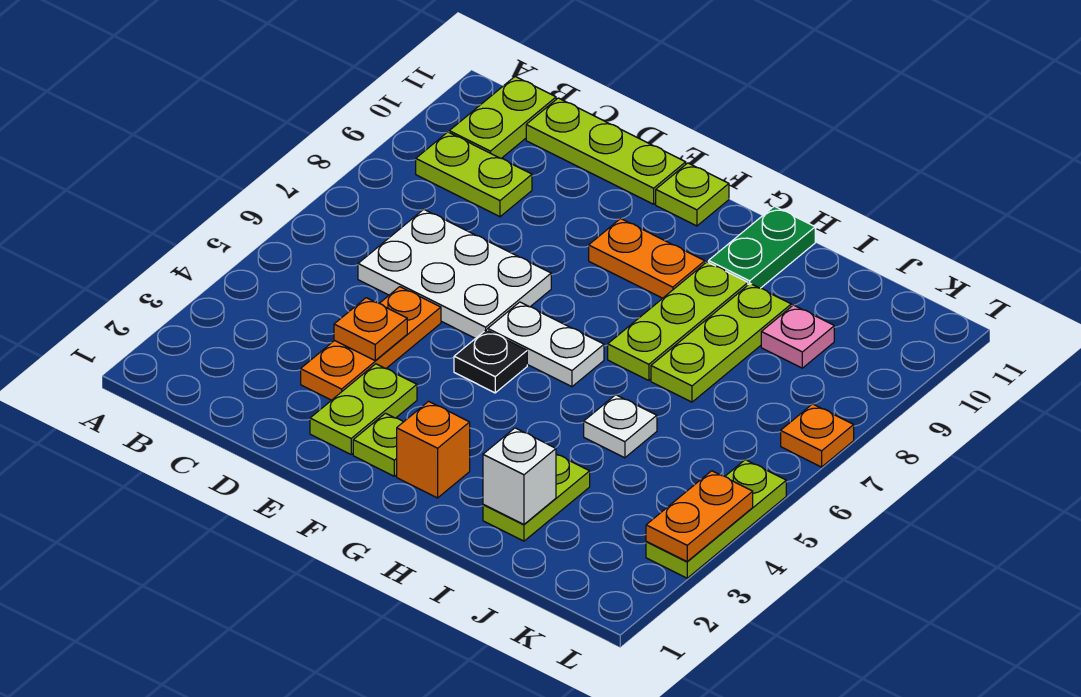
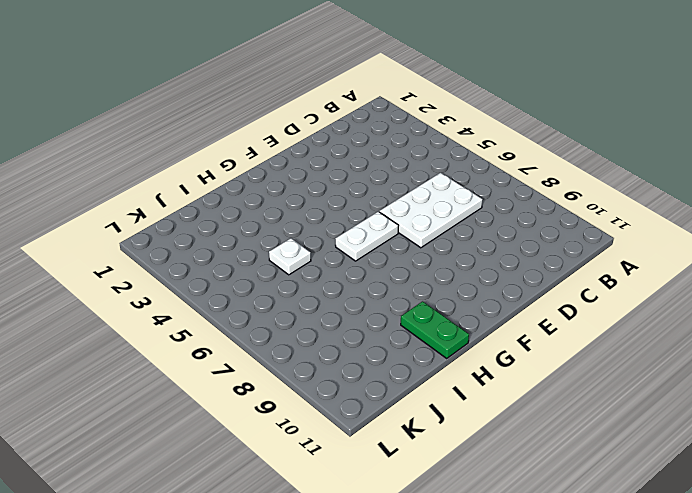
none -> lime 1x2 plate [416,132,532,217]
none -> lime 1x2 plate [449,77,556,158]
none -> lime 1x3 plate [526,98,686,204]

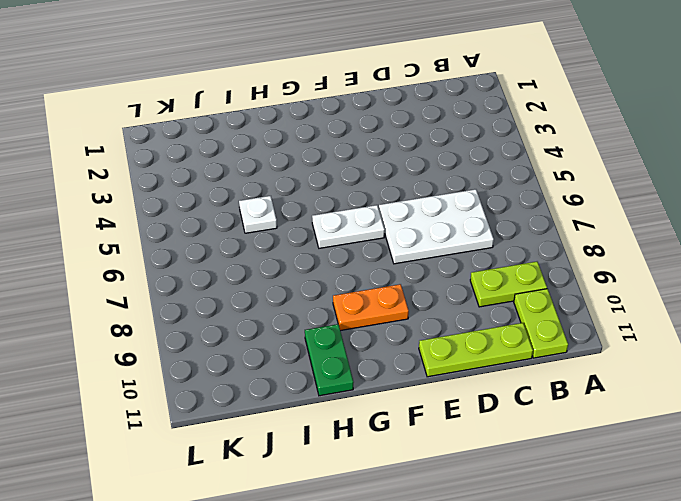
none -> orange 1x3 plate [301,287,441,400]
none -> lime 1x2 plate [310,364,417,454]
none -> lime 1x1 plate [353,413,403,476]

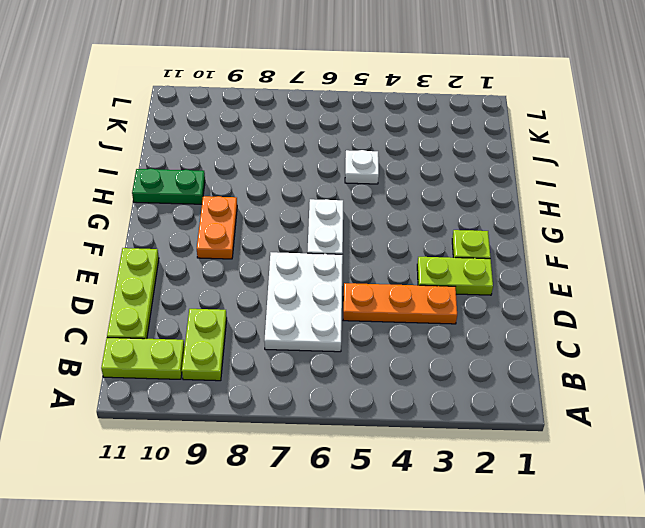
none -> black 1x1 plate [454,330,527,393]
none -> lime 1x1 plate [656,163,729,226]
none -> orange 1x1 brick [397,401,470,498]

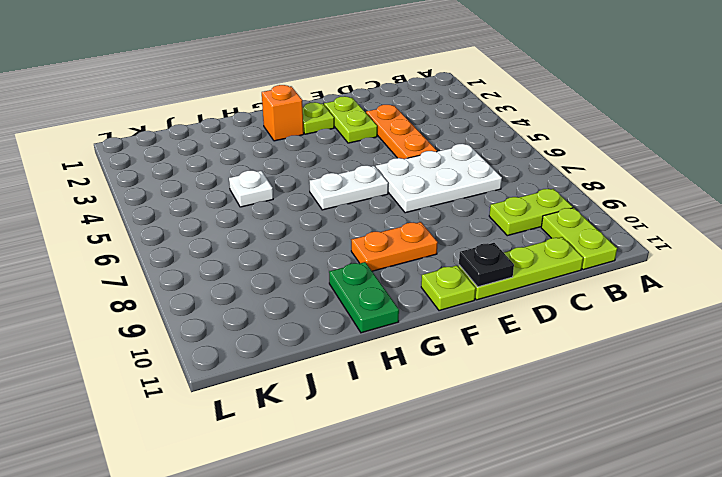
black 1x1 plate [459,243,514,287] -> black 1x1 plate moved to [454,330,527,393]
none -> lime 1x3 plate [608,262,748,381]
none -> lime 1x2 plate [483,454,590,541]
none -> lime 1x3 plate [651,284,791,402]

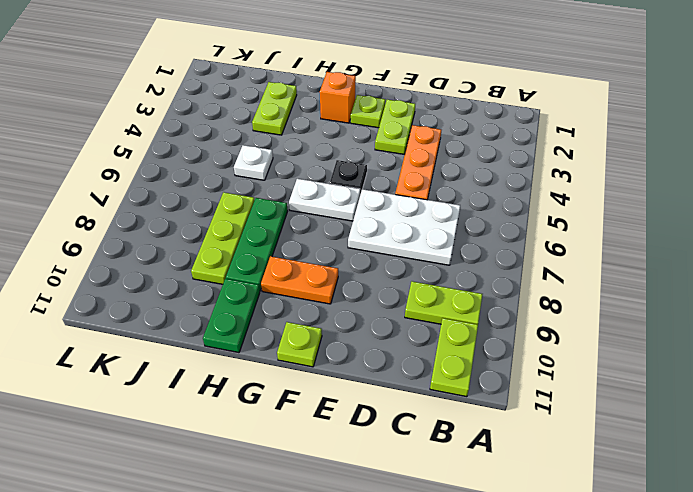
green 1x3 plate [226,198,288,290] -> lime 1x3 plate [608,262,748,381]
none -> lime 1x3 plate [526,98,686,204]
none -> pink 1x1 plate [761,305,834,368]
none -> lime 1x3 plate [646,460,786,578]

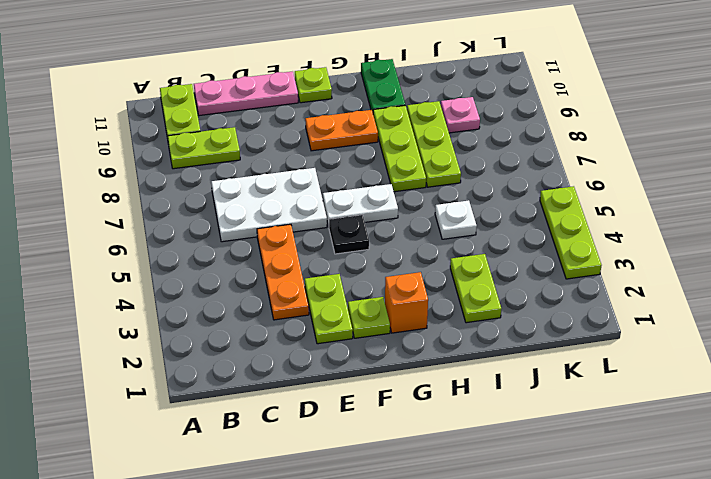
pink 1x3 plate [194,71,298,116] -> lime 1x3 plate [526,98,686,204]
none -> orange 1x1 plate [781,404,854,467]
none -> orange 1x1 plate [334,298,407,360]
none -> white 1x1 brick [483,428,556,524]

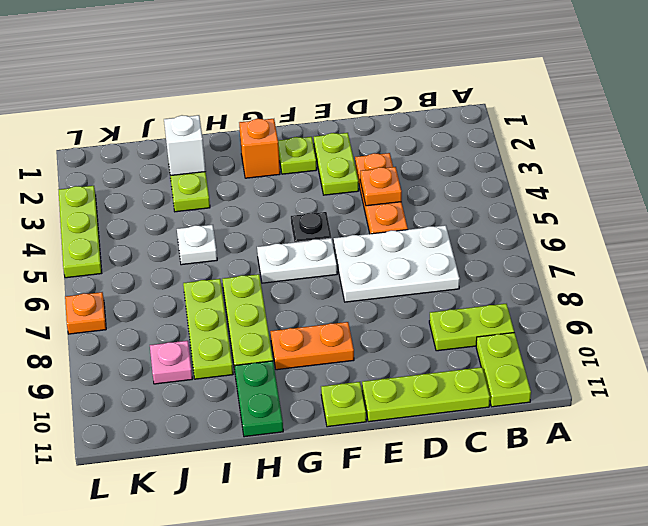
none -> orange 1x2 plate [646,471,753,562]

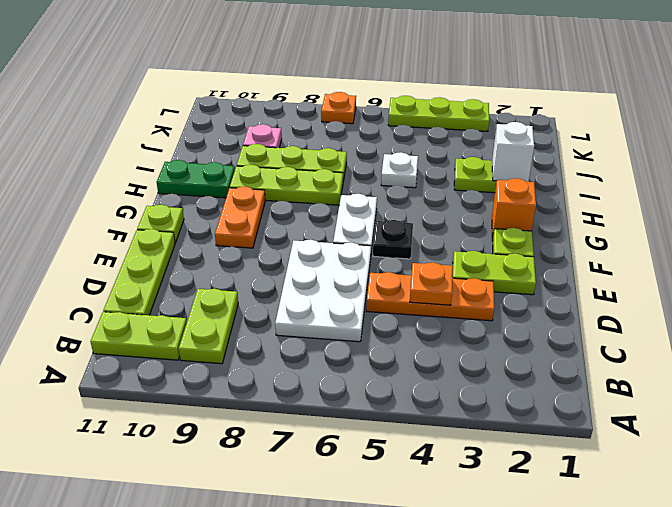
none -> orange 1x2 plate [646,471,753,562]

